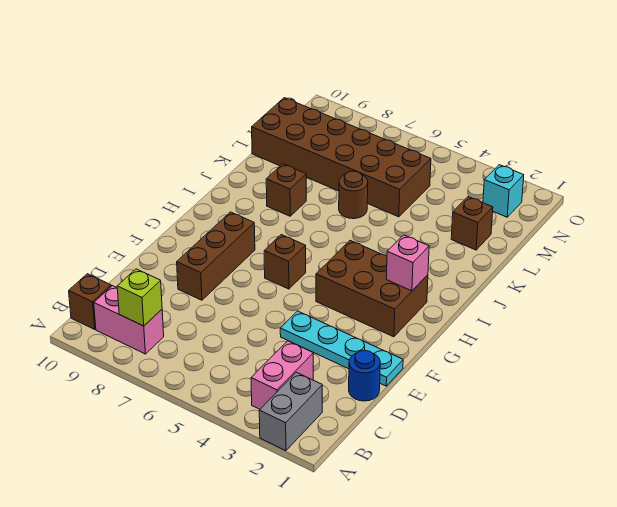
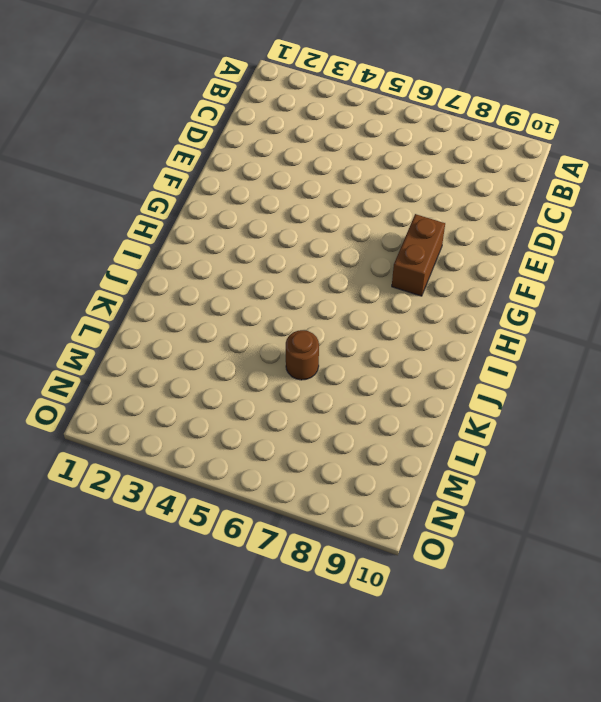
brown 1x2 brick [392,214,445,296] -> brown 1x3 brick [177,212,255,300]
none -> grey 1x2 brick [259,372,322,451]
none -> pink 1x2 brick [251,341,313,409]
none -> pink 1x2 brick [94,286,164,354]

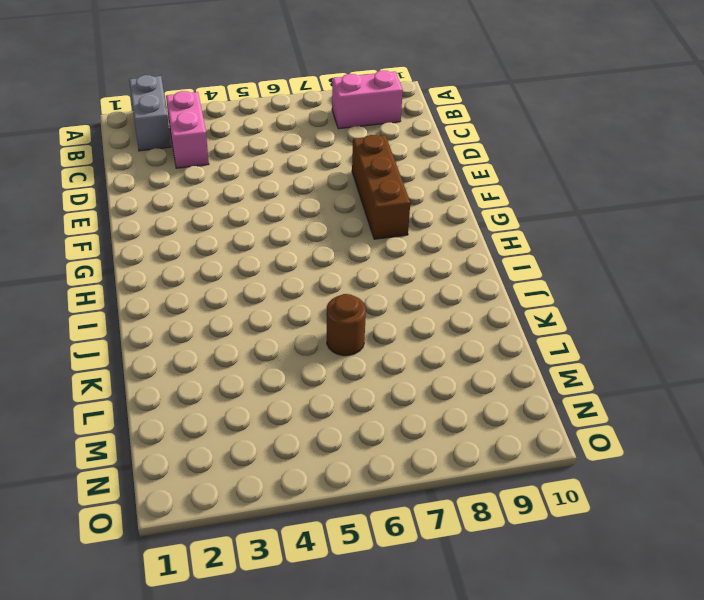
none -> brown 1x1 brick [69,274,111,329]
none -> blue 1x1 round brick [349,350,380,401]
none -> cyan 1x4 plate [280,311,403,386]

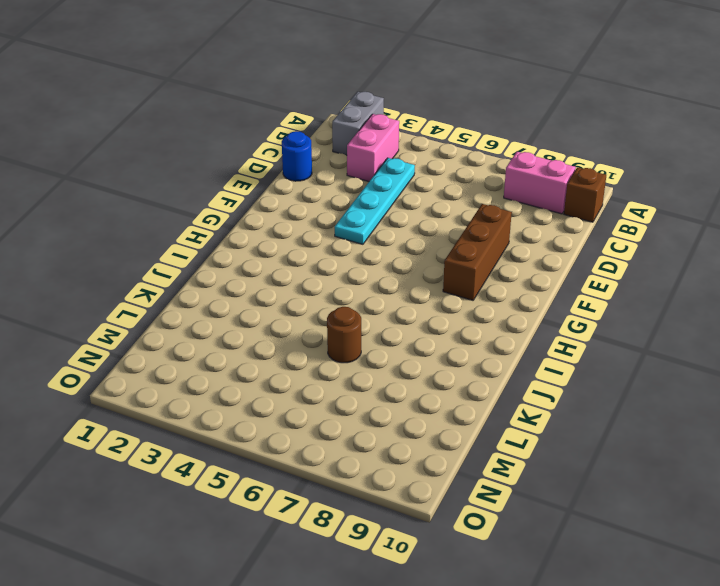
cyan 1x4 plate [335,158,415,244] -> cyan 1x4 plate turned to [280,311,403,386]
none -> brown 2x3 brick [316,241,428,337]
none -> brown 1x1 brick [264,235,306,289]
none -> brown 1x1 brick [266,164,306,216]

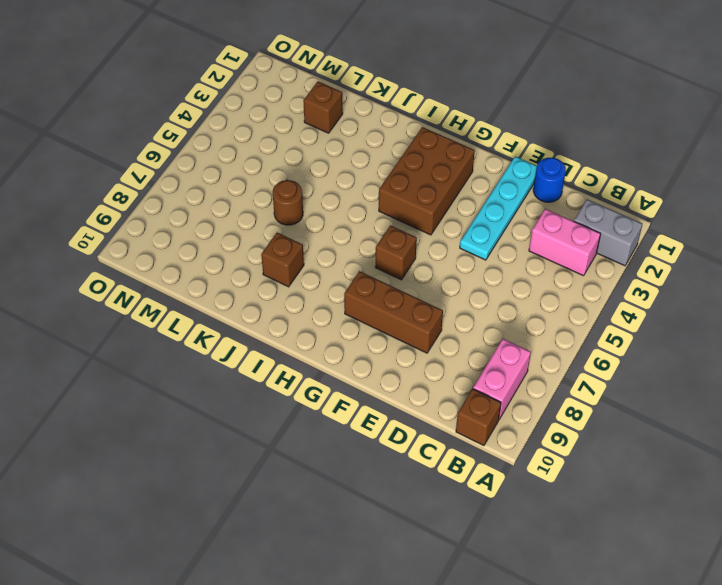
none -> brown 2x6 brick [252,98,431,217]
none -> cyan 1x1 brick [483,165,524,217]
none -> lime 1x1 brick [117,269,162,326]

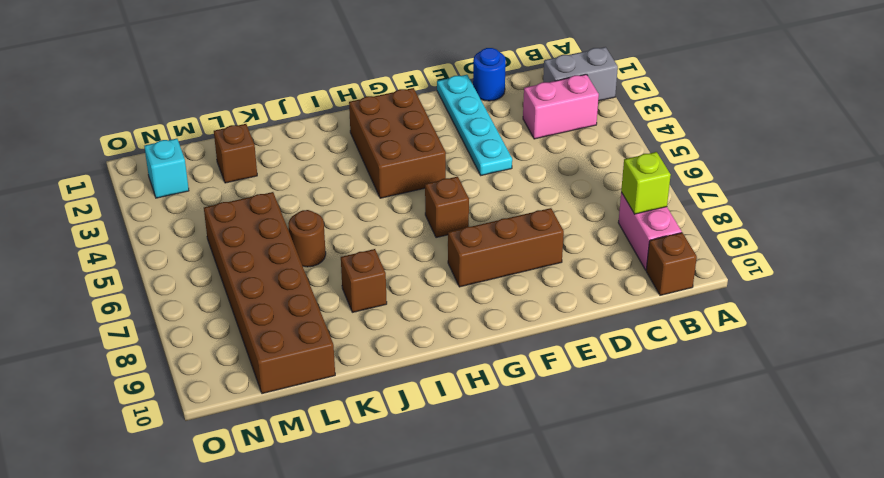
none -> pink 1x1 brick [386,235,429,291]

